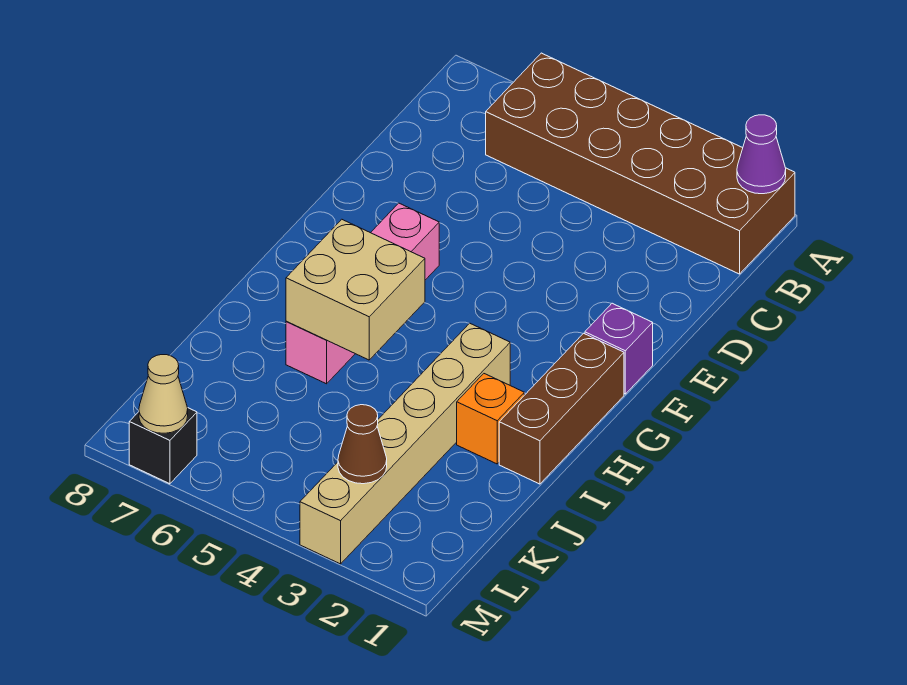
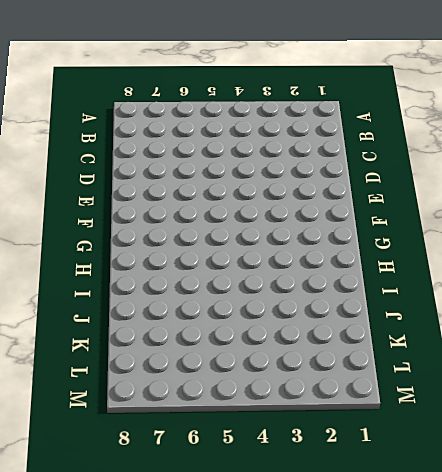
none -> brown 2x6 brick [486,53,795,274]
none -> purple 1x1 brick [585,303,653,394]

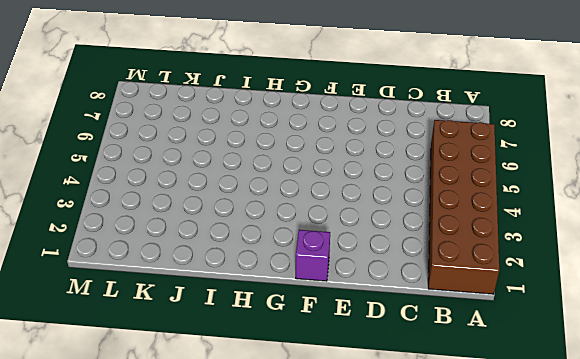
none -> pink 1x4 brick [286,203,439,384]
none -> brown 1x3 brick [499,333,624,484]

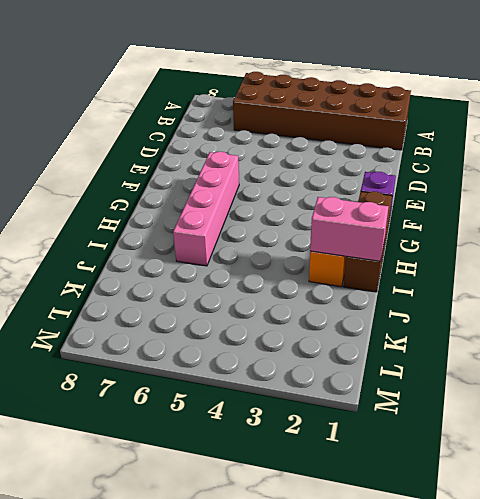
pink 1x2 brick [310,197,389,261] -> none
none -> tan 1x6 brick [300,323,510,564]
none -> black 1x1 brick [129,408,197,484]

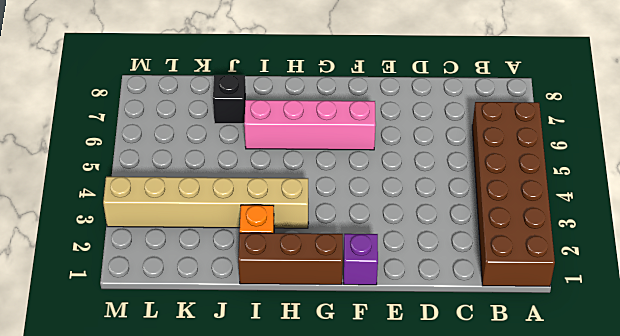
black 1x1 brick [213,75,246,124] -> black 1x1 brick moved to [129,408,197,484]
none -> purple 1x1 cone [737,115,786,194]
none -> tan 2x2 brick [286,219,425,360]

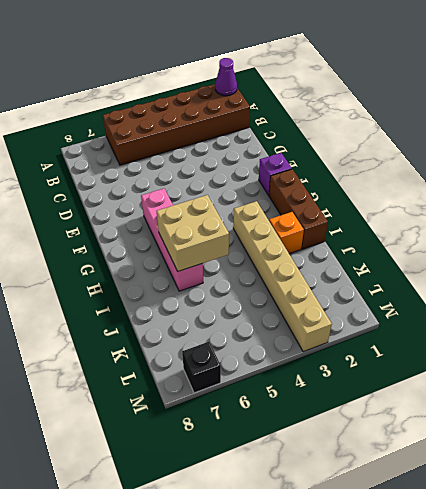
none -> brown 1x1 cone [338,405,387,484]
none -> tan 1x1 cone [139,355,188,433]

